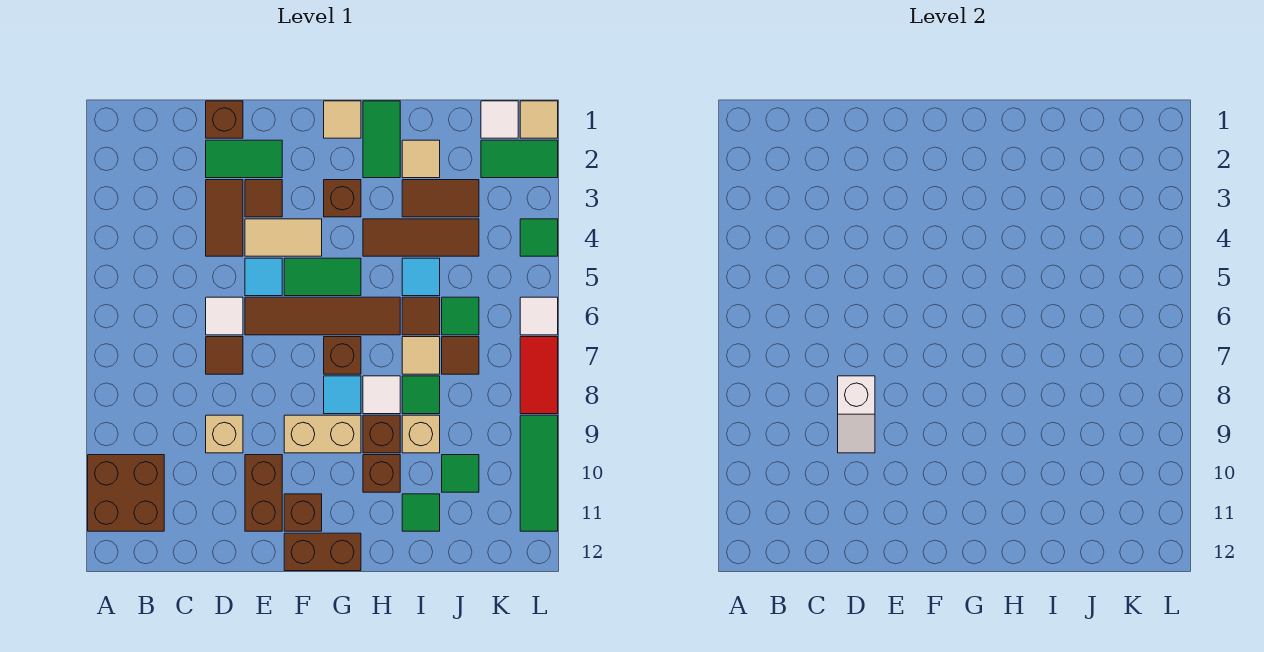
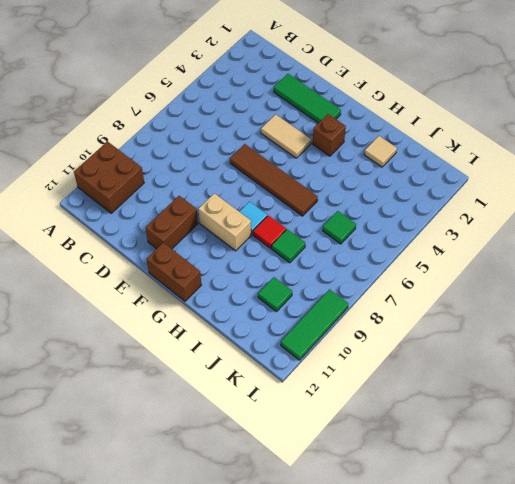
green 1x3 tile [274,74,341,123] -> green 1x2 tile [206,140,282,178]
red 1x1 tile [253,215,286,248] -> white 1x1 tile [363,376,400,414]
none -> brown 1x1 brick [206,101,243,138]
none -> brown 1x2 tile [206,180,243,256]
none -> white 1x1 tile [206,297,243,335]
none -> brown 1x1 tile [206,337,243,374]

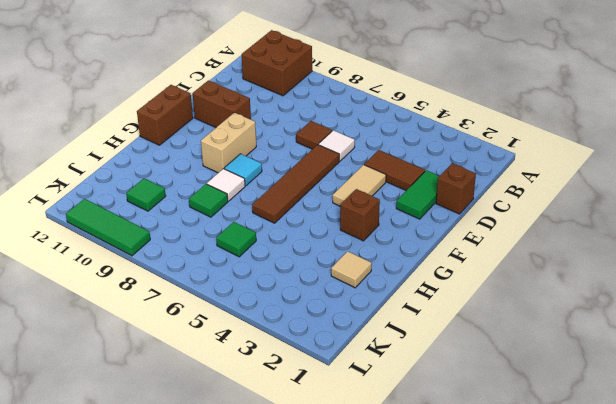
none -> tan 1x1 brick [206,415,243,453]
none -> brown 1x1 tile [245,180,282,217]
none -> cyan 1x1 tile [245,258,282,296]
none -> green 1x2 tile [284,258,361,296]

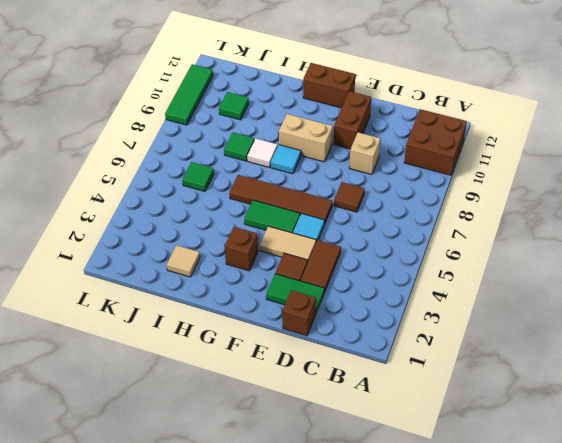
none -> white 1x1 tile [206,297,243,335]
none -> brown 1x1 brick [284,494,322,531]
none -> tan 1x1 tile [324,101,361,138]
none -> brown 1x1 brick [324,337,361,374]

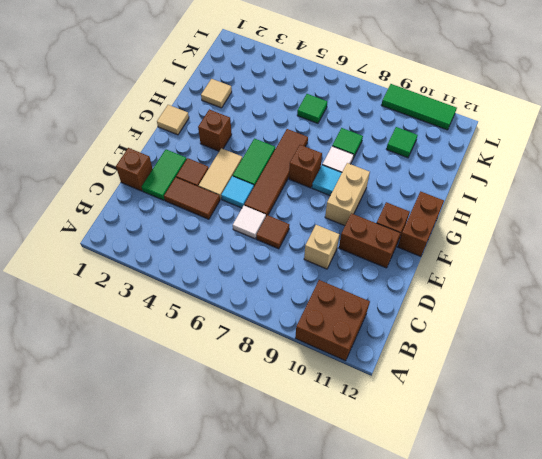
none -> green 1x2 tile [363,101,400,178]
none -> brown 1x3 tile [363,219,479,256]
none -> brown 1x1 brick [363,415,400,453]
none -> brown 1x1 brick [363,455,400,492]

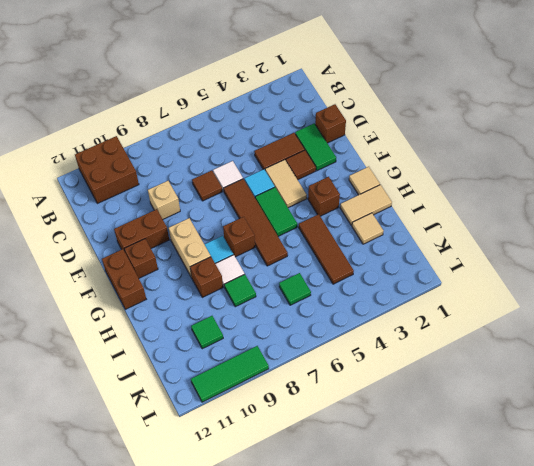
tan 1x2 tile [340,185,392,225] -> green 1x2 tile [363,101,400,178]
none -> brown 1x1 brick [363,455,400,492]
none -> brown 1x2 tile [402,180,479,217]
none -> cyan 1x1 tile [402,258,440,296]
none -> brown 1x1 tile [402,297,440,335]

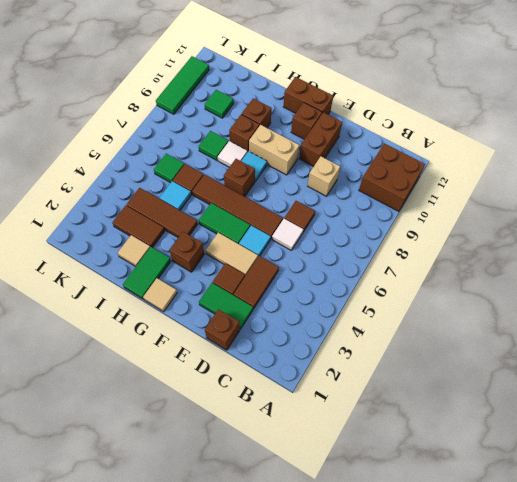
none -> tan 1x1 tile [402,337,440,374]
none -> tan 1x1 brick [402,415,440,453]
none -> green 1x1 tile [402,494,440,531]
none -> brown 1x1 tile [442,337,479,374]

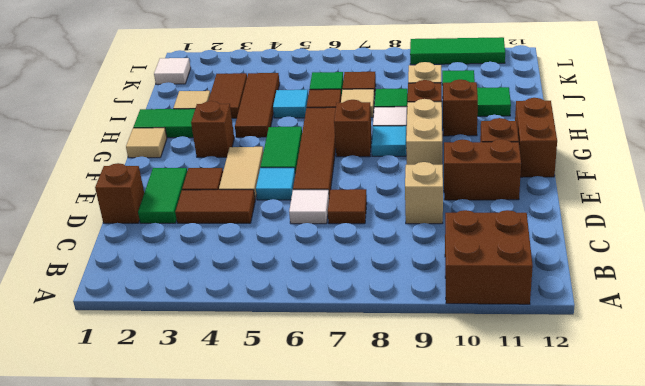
none -> green 1x2 tile [481,140,558,178]
none -> tan 1x1 tile [520,101,558,138]
none -> green 1x1 tile [520,219,558,256]
none -> white 1x1 tile [520,297,558,335]

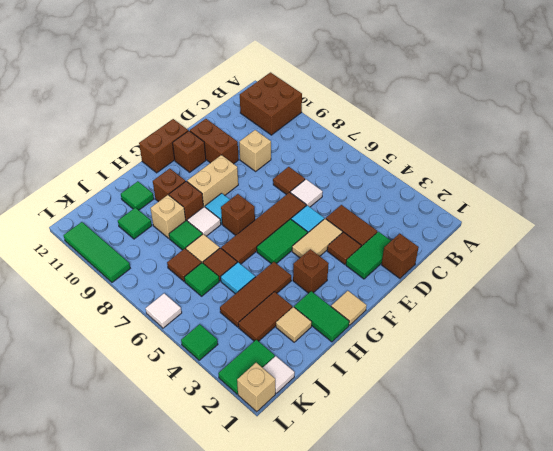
tan 1x1 brick [237,363,275,412] -> tan 1x1 tile [520,101,558,138]
none -> red 1x2 tile [520,337,558,414]
none -> white 1x2 slope [838,376,875,453]

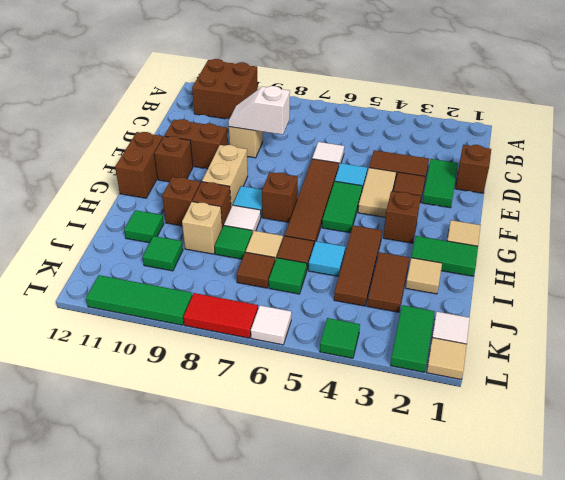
none -> brown 1x1 tile [206,337,243,374]

